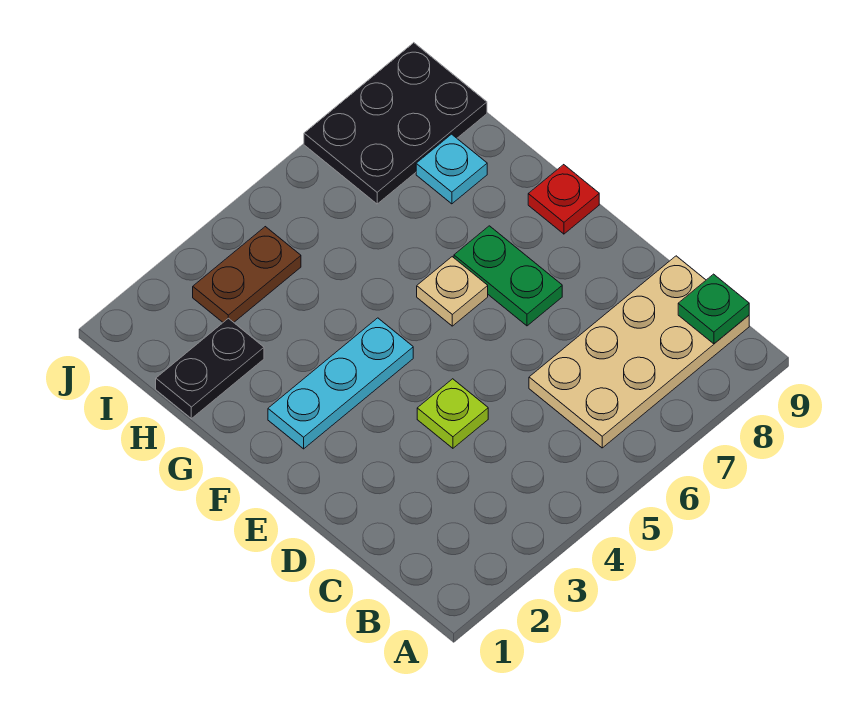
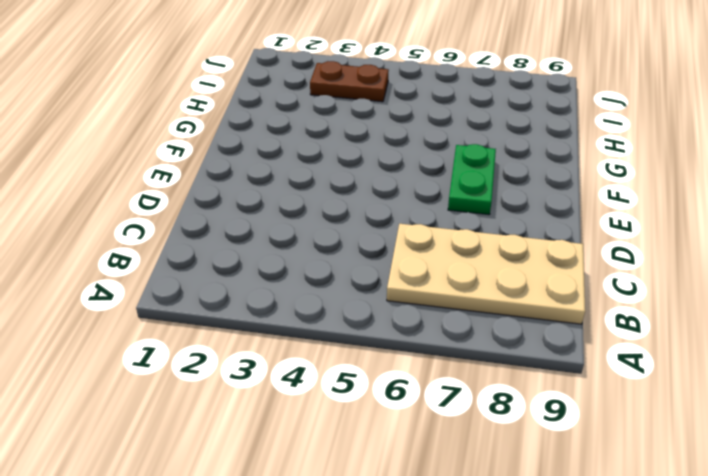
none -> lime 1x1 plate [417,379,488,448]
none -> cyan 1x3 plate [268,318,413,449]

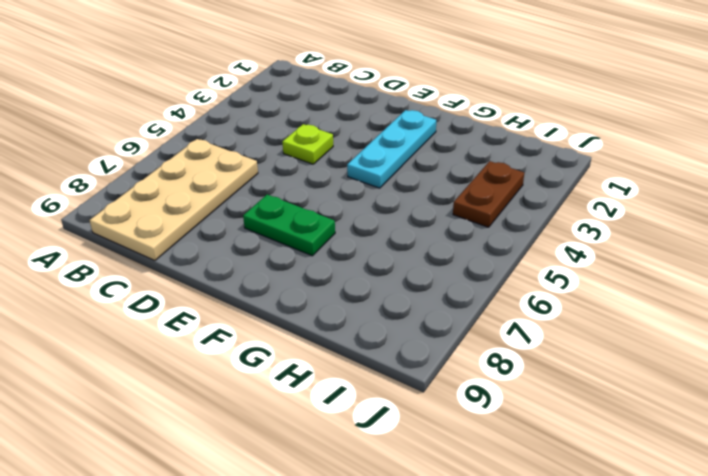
none -> tan 1x1 plate [417,257,488,326]
none -> red 1x1 plate [528,165,599,234]

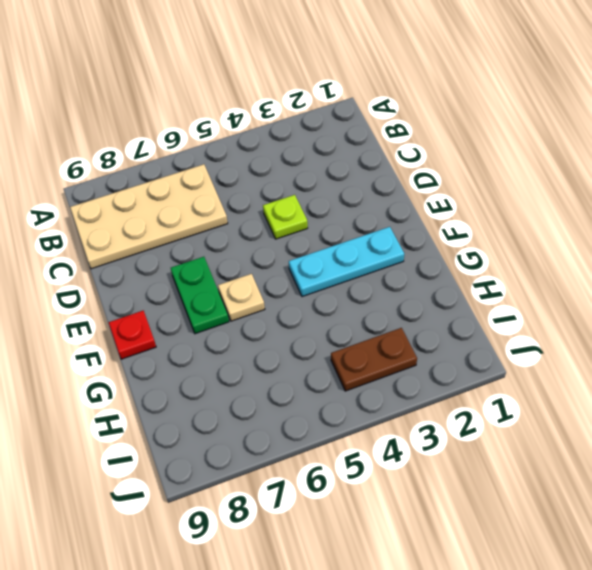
none -> black 1x2 plate [156,318,264,419]
none -> cyan 1x1 plate [416,134,487,204]

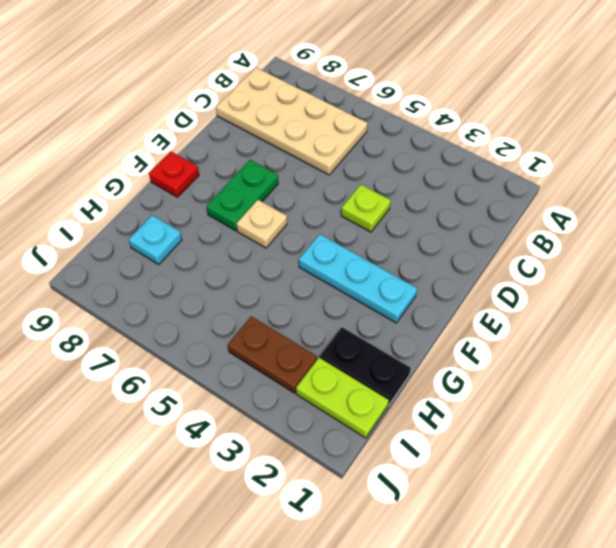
lime 1x2 plate [296,358,389,438] -> none
none -> black 2x3 plate [304,43,487,204]
none -> green 1x1 plate [678,274,749,344]

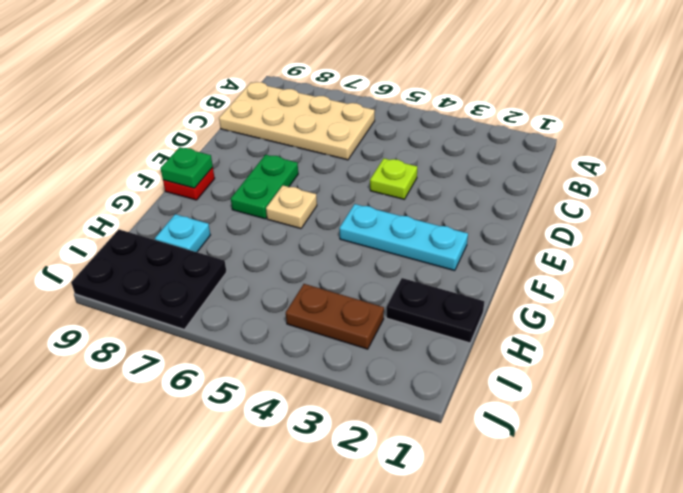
green 1x1 plate [160,147,213,188] -> green 1x1 plate moved to [678,274,749,344]

